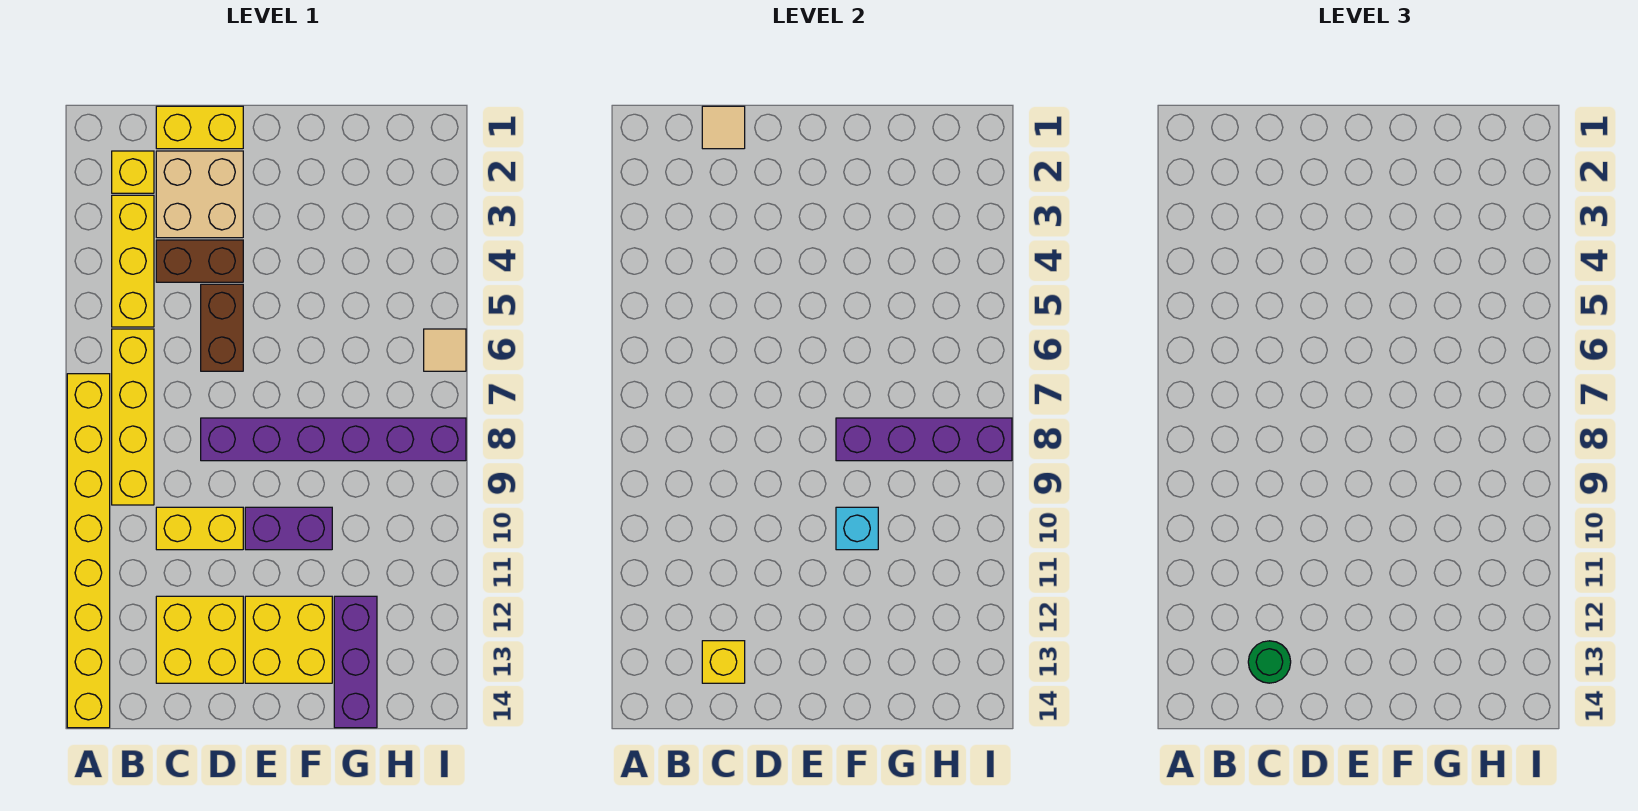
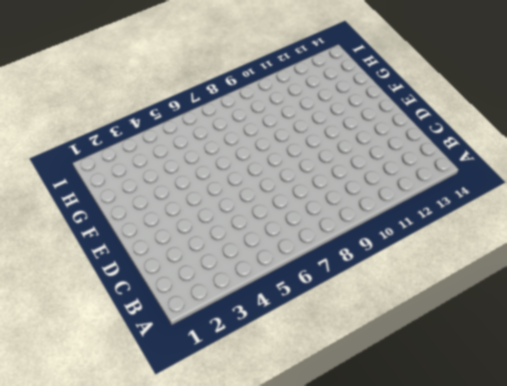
none -> yellow 1x8 brick [67,374,110,728]
none -> yellow 1x1 brick [112,151,154,193]
none -> yellow 1x3 brick [112,195,154,327]

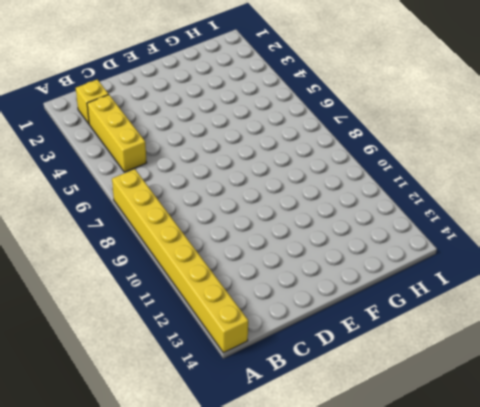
none -> yellow 1x4 brick [112,329,154,505]
none -> yellow 1x2 brick [156,106,243,149]
none -> tan 2x2 brick [156,151,243,238]

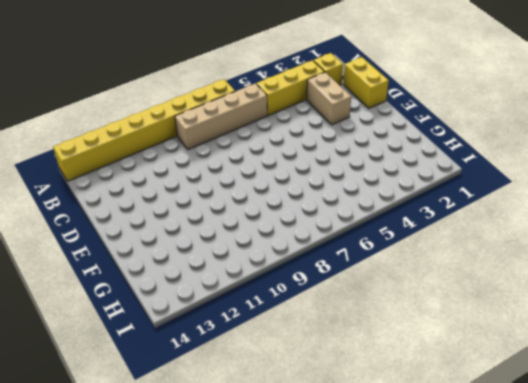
tan 1x4 brick [175,83,267,150] -> yellow 1x4 brick [112,329,154,505]
tan 1x2 brick [307,72,351,125] -> tan 2x2 brick [156,151,243,238]
none -> brown 1x2 brick [156,240,243,282]
none -> yellow 1x2 brick [156,507,243,550]
none -> yellow 2x2 brick [156,596,243,683]

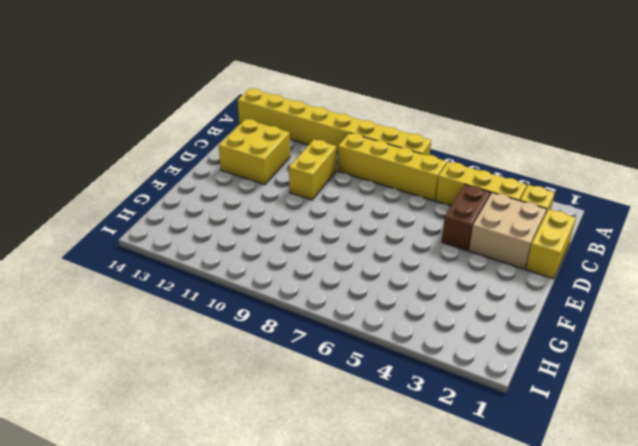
none -> brown 1x2 brick [201,284,243,371]
none -> purple 1x6 brick [201,418,466,461]
none -> purple 1x2 brick [245,507,332,550]

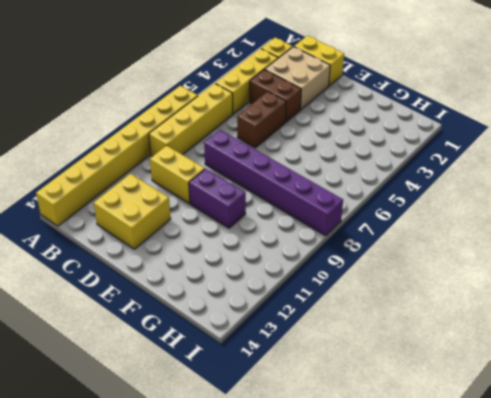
none -> yellow 2x2 brick [245,596,332,683]
none -> purple 1x3 brick [334,596,377,728]
none -> tan 1x1 tile [424,329,466,371]

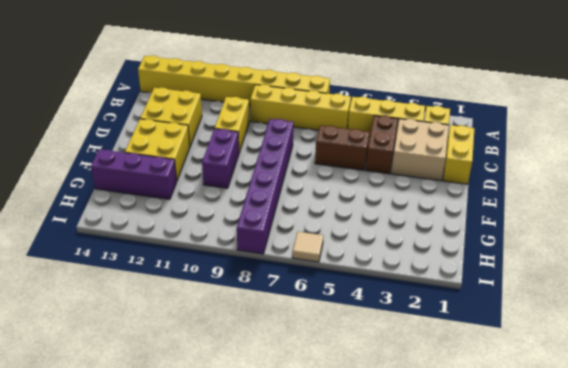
none -> tan 1x1 tile [702,106,745,149]
none -> yellow 1x1 brick [702,641,745,683]
none -> purple 1x4 brick [836,418,1012,461]

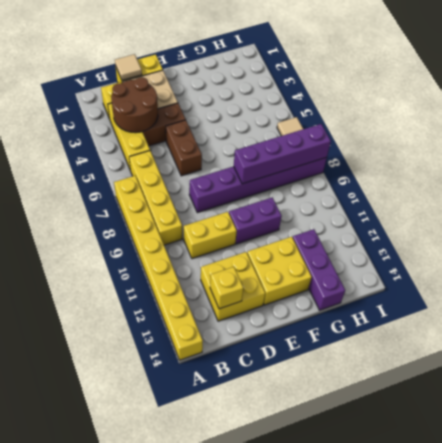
brown 2x2 round brick [111,77,158,133] -> none
none -> cyan 1x1 brick [836,507,878,550]
none -> green 1x1 round brick [1248,641,1291,683]

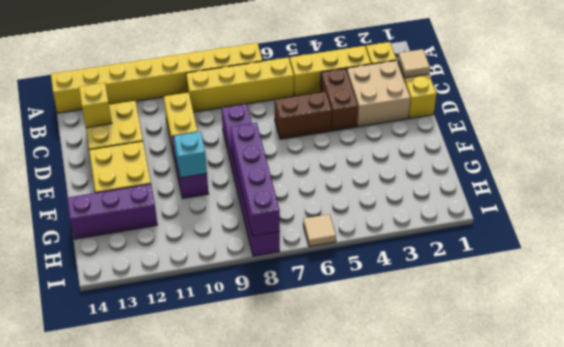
none -> green 1x1 round brick [1248,641,1291,683]

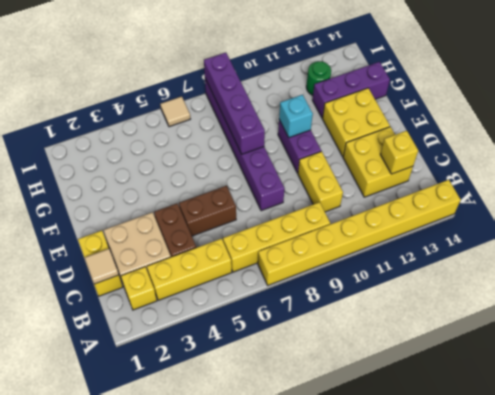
green 1x1 round brick [306,61,331,95] -> green 1x1 round brick moved to [1248,641,1291,683]

